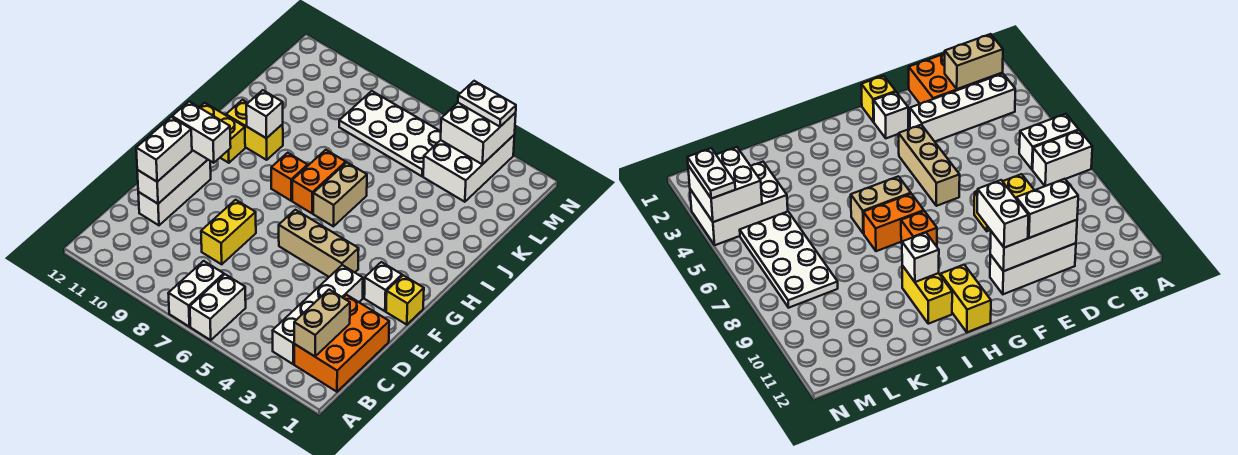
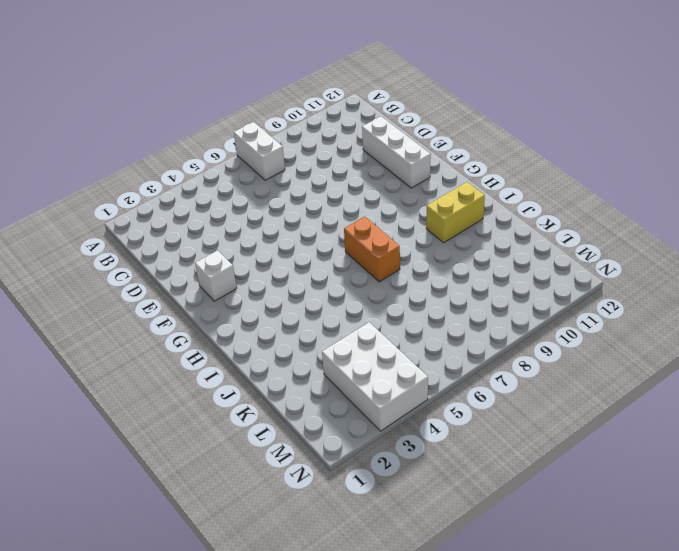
none -> white 1x2 brick [190,274,246,340]
none -> orange 2x3 brick [294,295,389,392]
none -> white 1x4 brick [273,265,363,364]

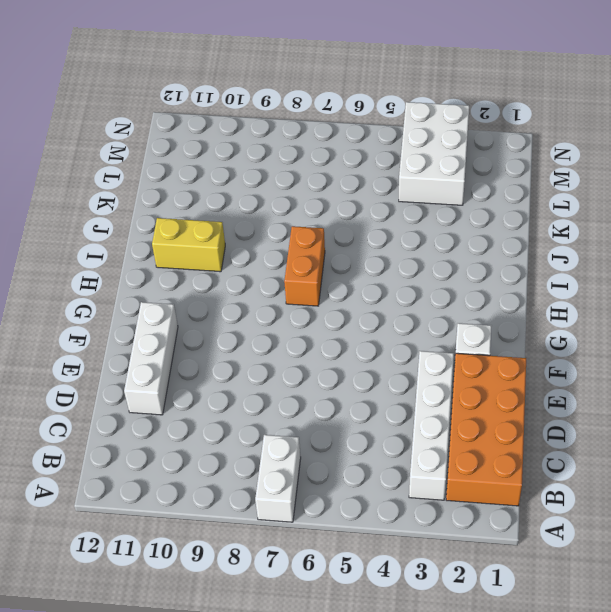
orange 2x4 brick [446,353,526,506] -> orange 2x3 brick [294,295,389,392]
none -> white 1x2 brick [190,274,246,340]
none -> yellow 1x2 brick [201,200,256,264]
none -> yellow 1x1 brick [386,275,424,325]

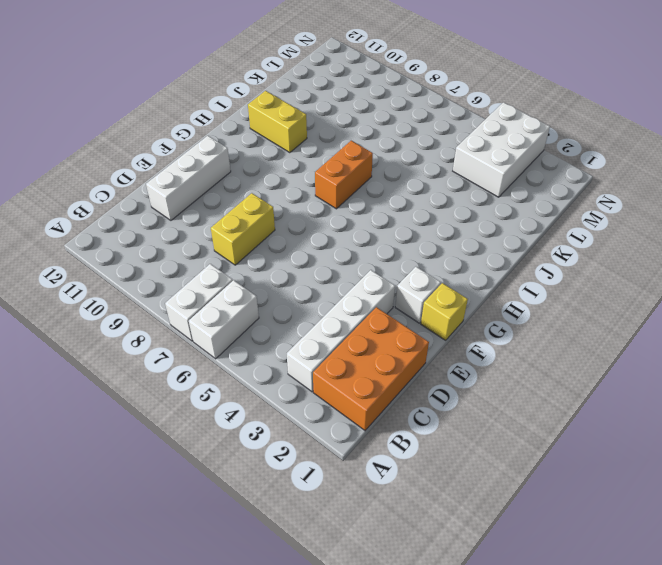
none -> tan 1x3 brick [279,210,359,277]
none -> tan 1x2 brick [313,163,367,226]
none -> orange 1x1 brick [271,153,308,201]

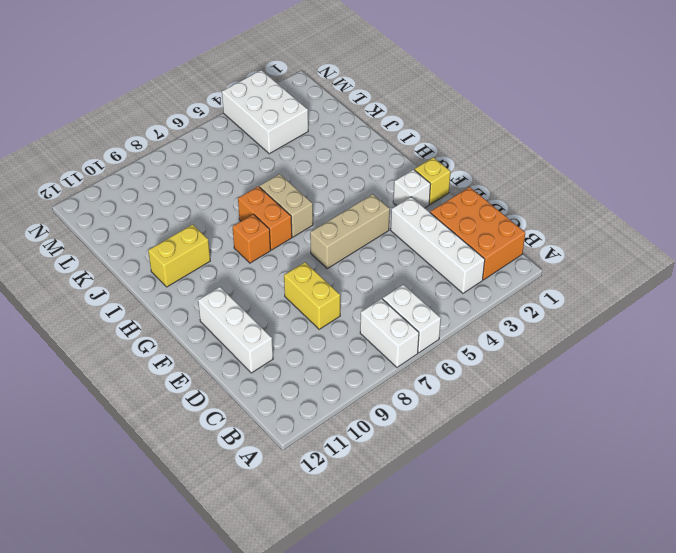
none -> yellow 1x2 brick [199,103,245,163]
none -> white 2x4 plate [339,91,441,176]
none -> tan 1x2 brick [294,290,350,356]

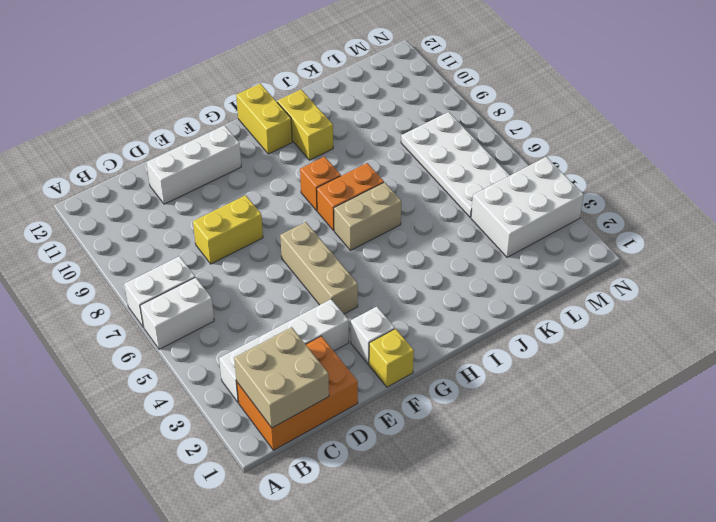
tan 2x2 brick [234,327,329,428] -> tan 1x2 brick [294,290,350,356]
none -> white 1x3 brick [137,150,208,204]
none -> white 1x1 brick [246,90,283,138]
none -> white 2x2 brick [441,103,516,165]

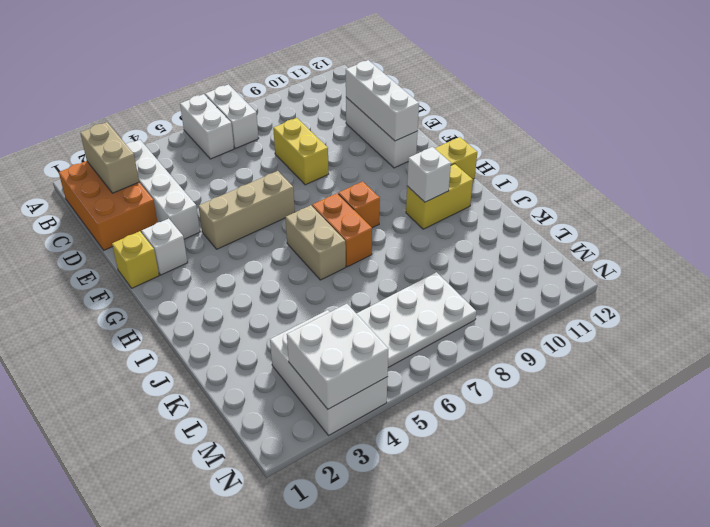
none -> white 1x2 brick [136,117,192,182]
none -> white 1x2 brick [172,102,231,163]
none -> white 1x2 plate [458,81,516,127]

